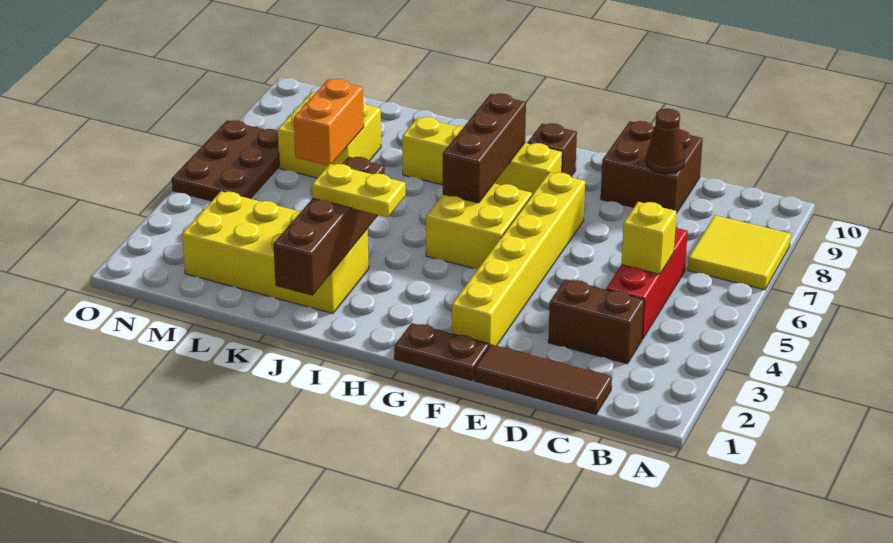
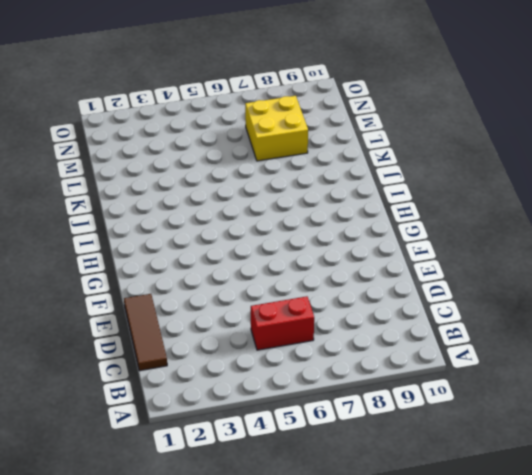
red 1x2 brick [251,296,314,350] -> red 1x3 brick [606,228,688,339]
none -> yellow 2x2 tile [688,215,791,290]
none -> brown 1x2 brick [548,279,644,364]
none -> brown 2x2 brick [601,121,703,214]

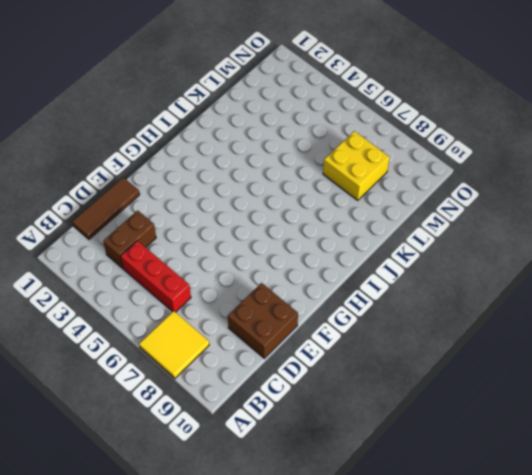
none -> brown 1x2 plate [394,323,489,381]
none -> yellow 1x6 brick [452,172,585,346]
none -> yellow 2x2 brick [426,183,532,269]

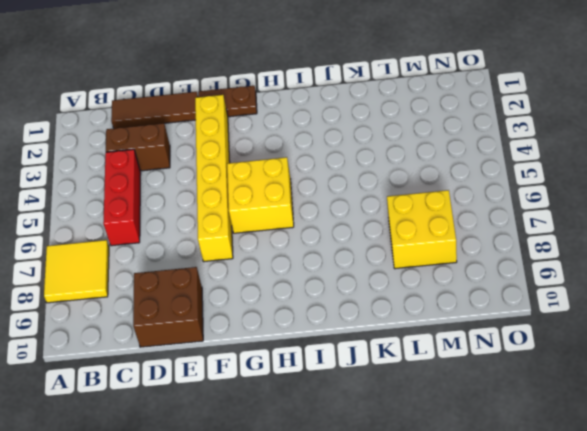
none -> yellow 1x4 brick [402,117,562,195]
none -> brown 1x1 brick [528,123,577,176]
none -> yellow 2x4 brick [182,191,369,314]

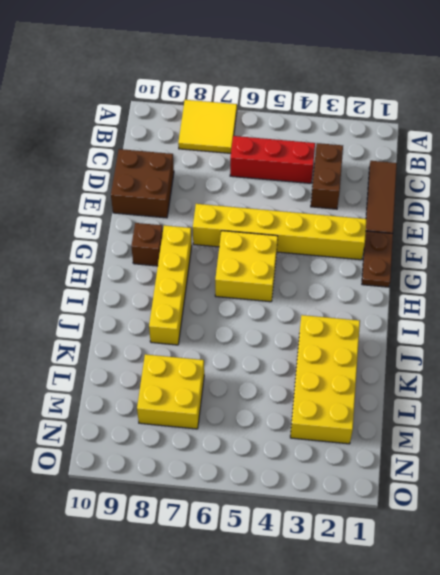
none -> brown 2x3 plate [172,120,279,201]
none -> yellow 1x1 brick [621,202,676,274]
none -> brown 1x1 cone [646,109,685,174]

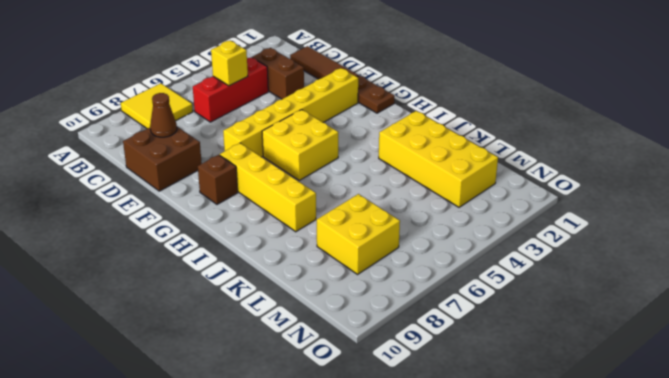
none -> brown 2x3 plate [172,120,279,201]
none -> brown 1x3 brick [443,93,526,203]
none -> brown 1x4 brick [273,157,385,296]

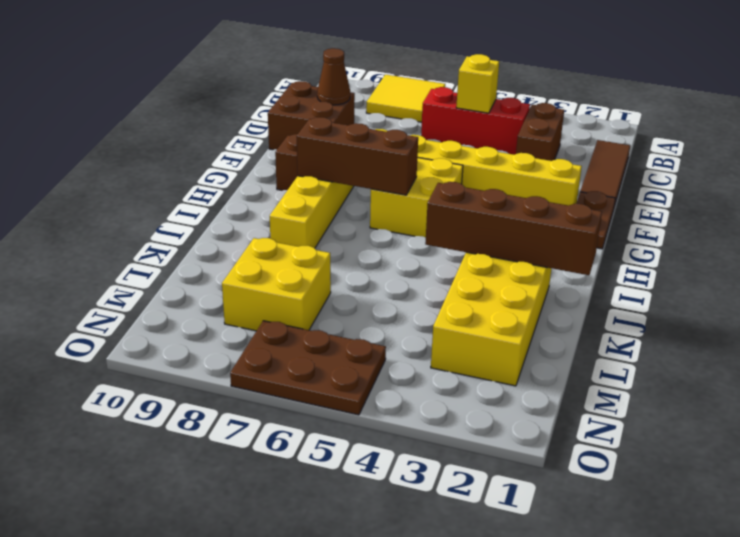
none -> orange 1x2 brick [294,79,364,166]
none -> yellow 1x2 plate [312,164,405,217]

